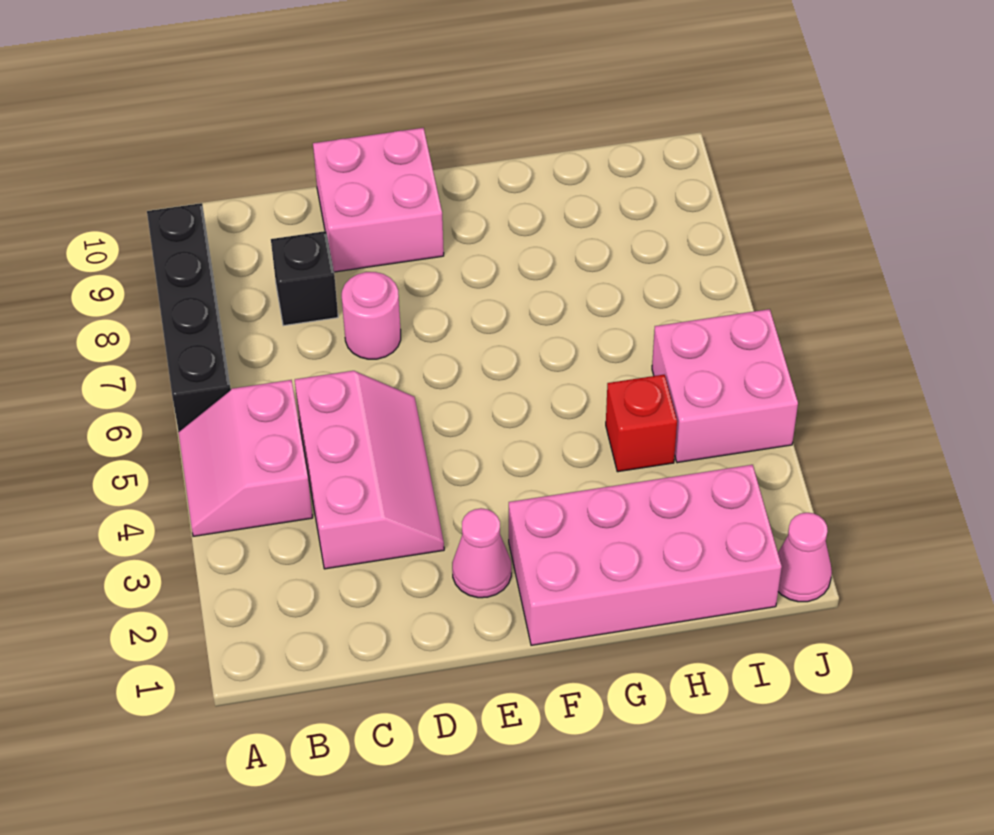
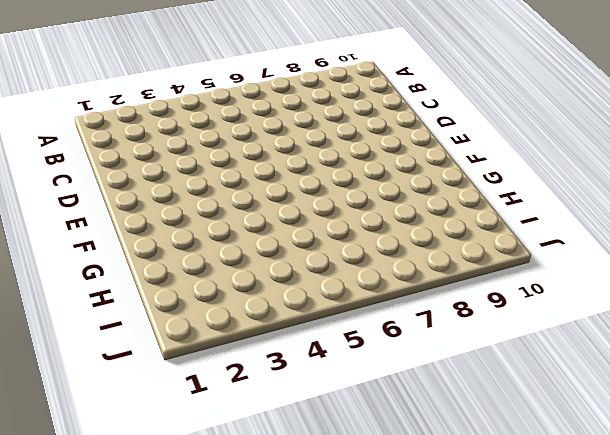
none -> pink 2x2 slope [178,380,313,536]
none -> black 1x4 brick [147,203,231,432]

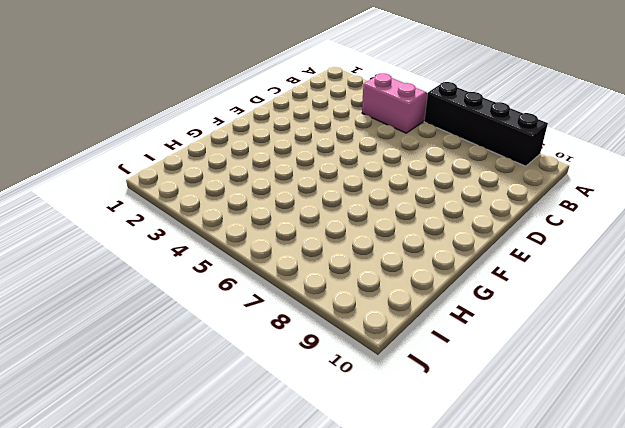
none -> pink 2x3 slope [295,371,444,569]
none -> black 1x1 brick [271,231,338,326]

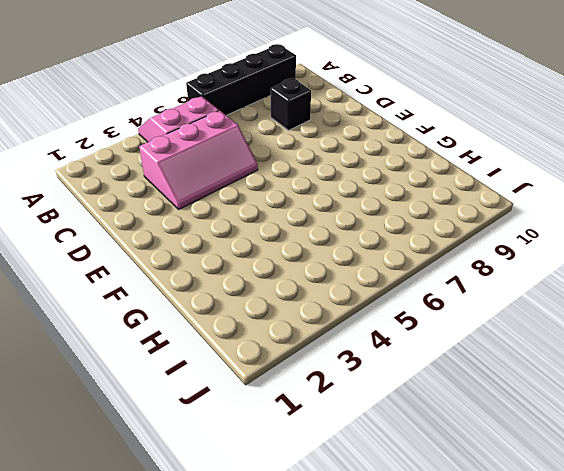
none -> pink 1x1 round brick [342,272,401,359]
none -> pink 2x2 brick [313,128,444,272]

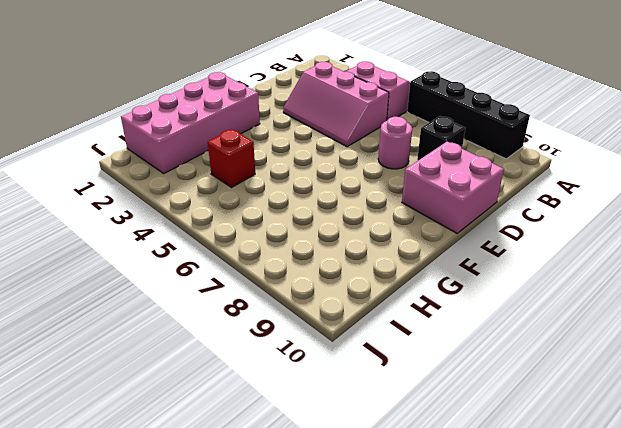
none -> pink 1x1 cone [452,508,511,598]
none -> pink 2x2 brick [652,309,798,463]

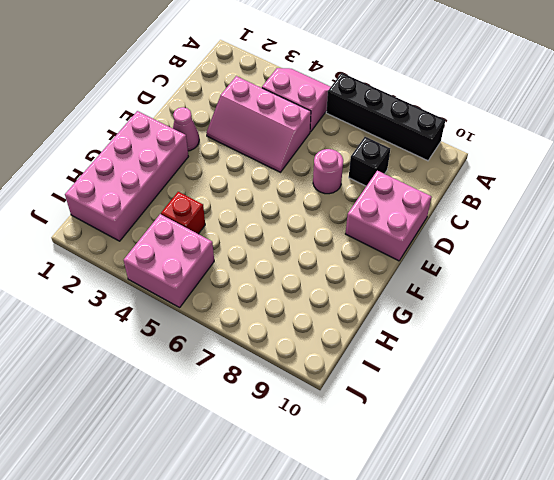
none -> pink 1x1 cone [778,513,832,602]

